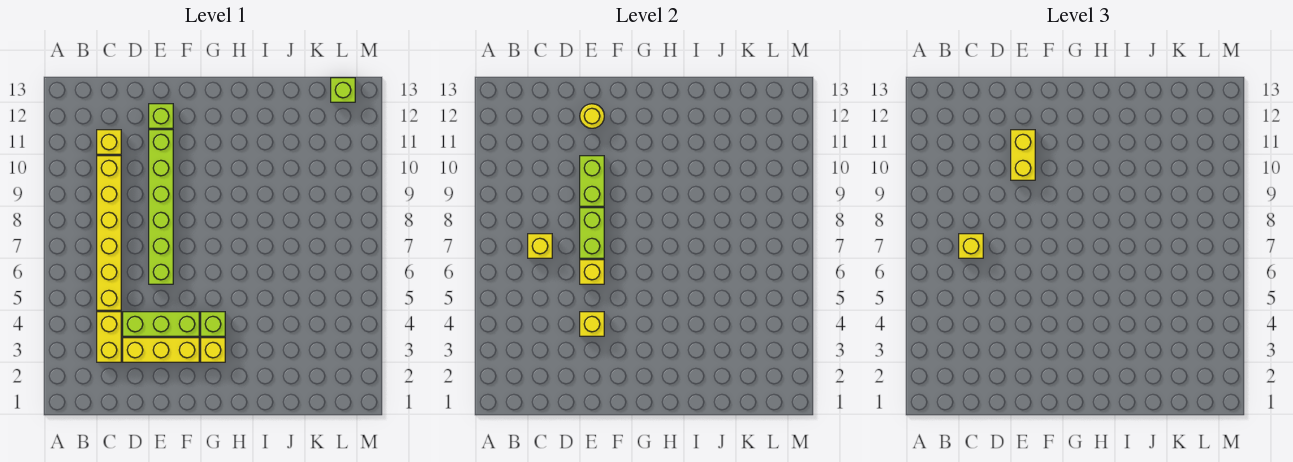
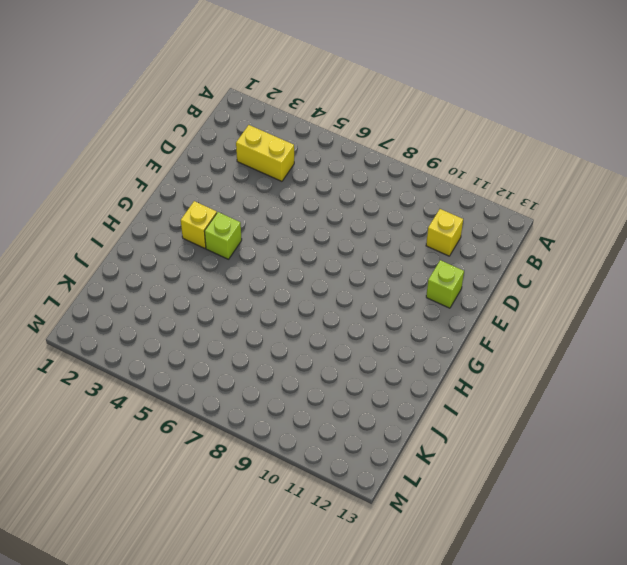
none -> yellow 1x6 brick [97,156,121,310]
none -> yellow 1x3 brick [123,338,199,362]
none -> lime 1x3 brick [123,312,199,336]

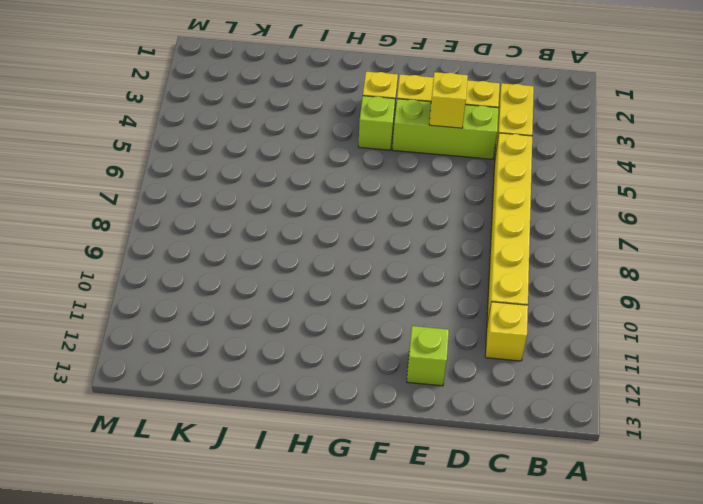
none -> lime 1x6 brick [149,130,173,284]
none -> lime 1x1 brick [331,78,355,102]
none -> yellow 1x1 brick [528,234,552,258]

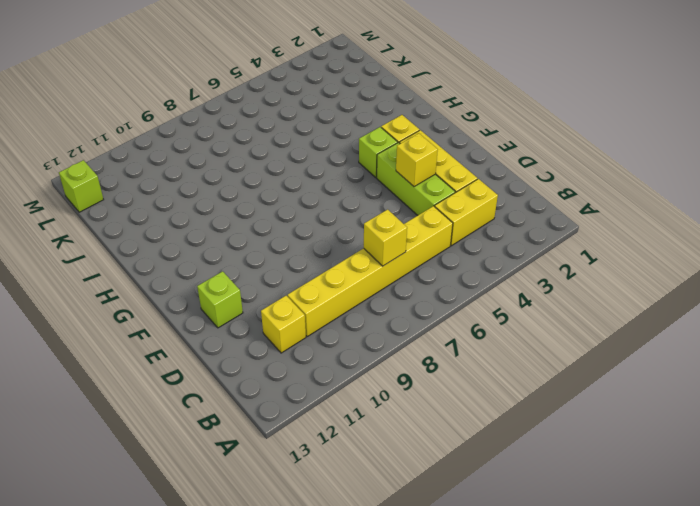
none -> lime 1x6 brick [149,130,173,284]
none -> yellow 1x1 brick [580,260,604,284]
none -> lime 1x2 brick [580,208,604,258]

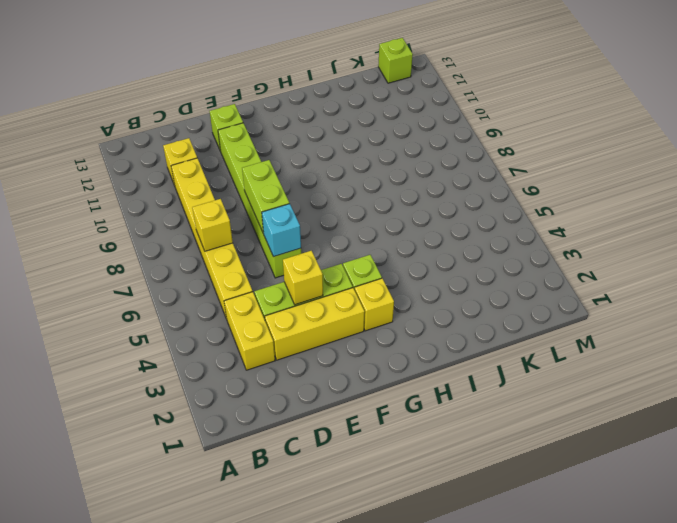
cyan 1x1 brick [262,204,301,257] -> yellow 1x1 brick [580,260,604,284]
none -> lime 1x2 brick [580,156,604,206]
none -> yellow 1x1 round brick [580,104,604,128]
none -> yellow 1x1 brick [959,234,983,258]

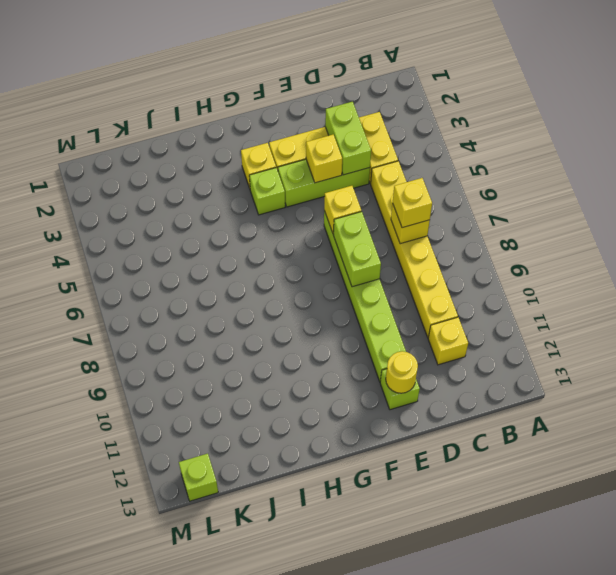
lime 1x2 brick [325,102,371,175] -> lime 1x2 brick moved to [580,156,604,206]
none -> yellow 1x2 brick [1011,130,1035,180]

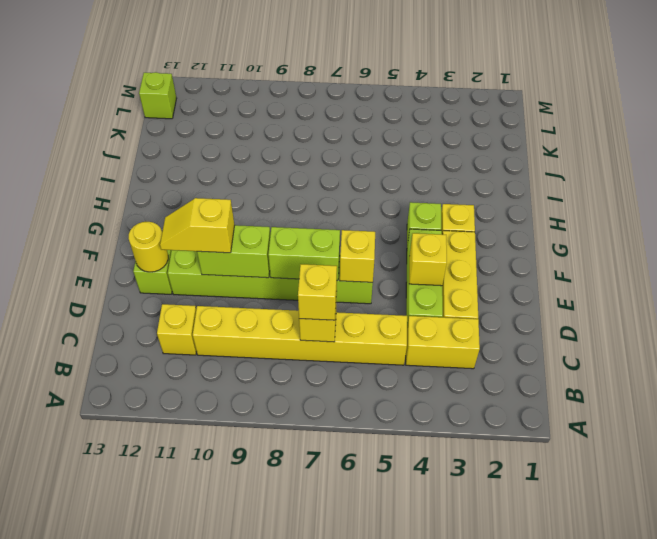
yellow 1x2 slope [160,198,234,253] -> yellow 1x2 brick [1011,130,1035,180]

